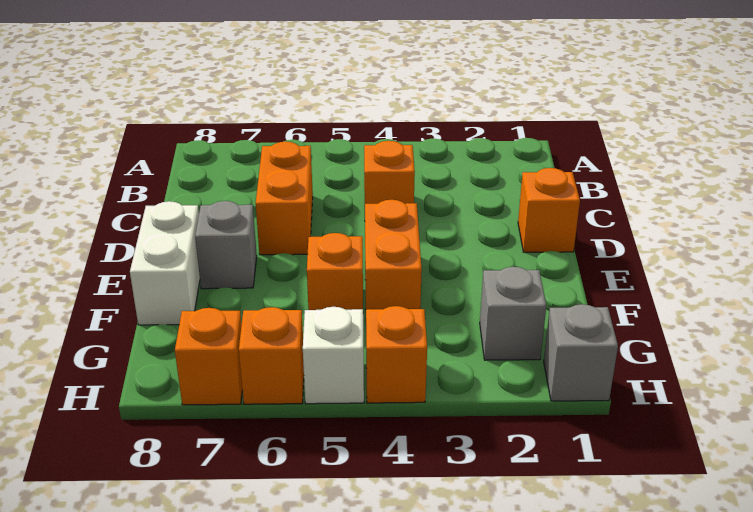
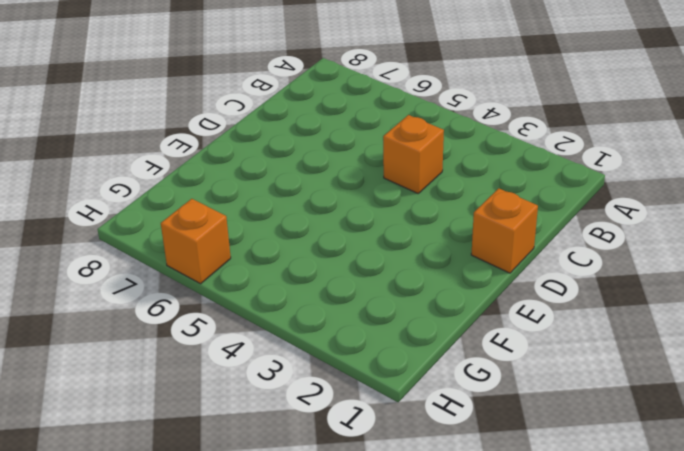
none -> orange 1x2 brick [256,142,313,255]
none -> orange 1x2 brick [365,200,422,309]
none -> grey 1x1 brick [195,201,257,289]

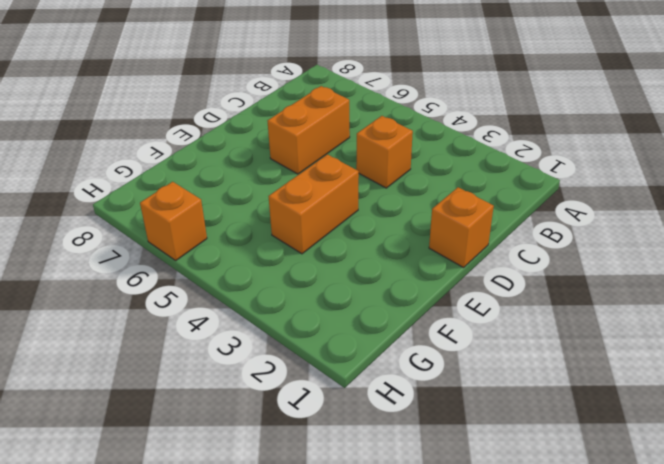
none -> grey 1x1 brick [195,201,257,289]
none -> white 1x2 brick [130,201,200,325]
none -> orange 1x1 brick [307,233,363,310]

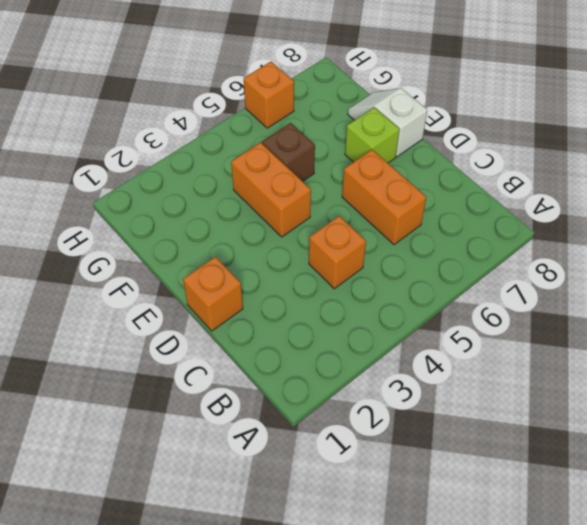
lime 1x1 brick [345,107,399,163] -> grey 1x1 brick [195,201,257,289]
white 1x2 slope [348,88,427,157] -> white 1x2 brick [130,201,200,325]
brown 1x1 brick [262,123,315,181] -> orange 1x1 brick [307,233,363,310]
none -> grey 1x1 brick [480,267,546,360]
none -> grey 1x1 brick [544,304,618,401]
none -> orange 1x1 brick [366,306,427,403]

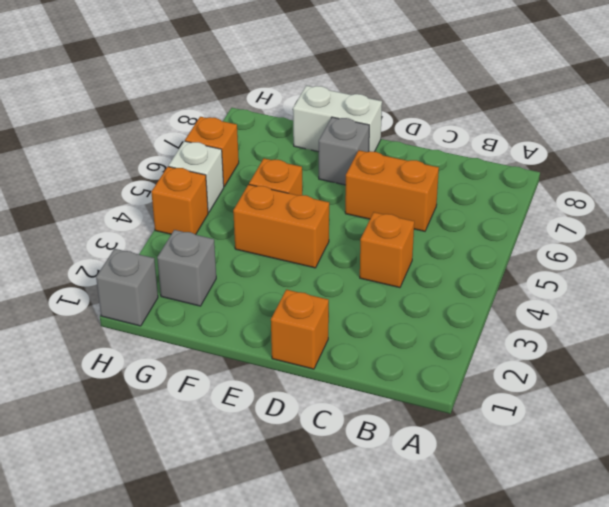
none -> orange 1x1 brick [175,308,242,405]

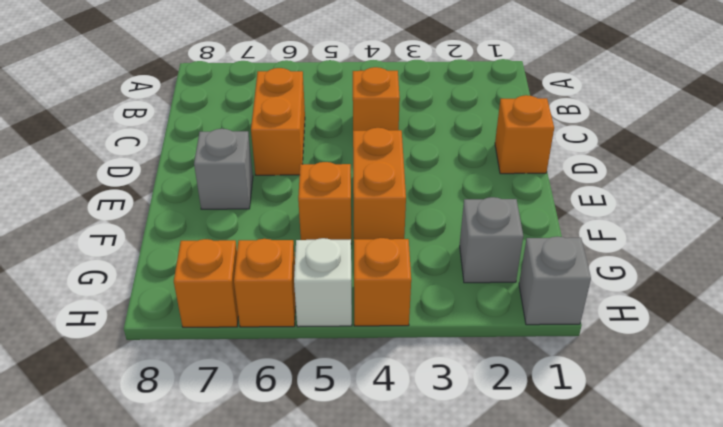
none -> white 1x2 brick [130,201,200,325]

